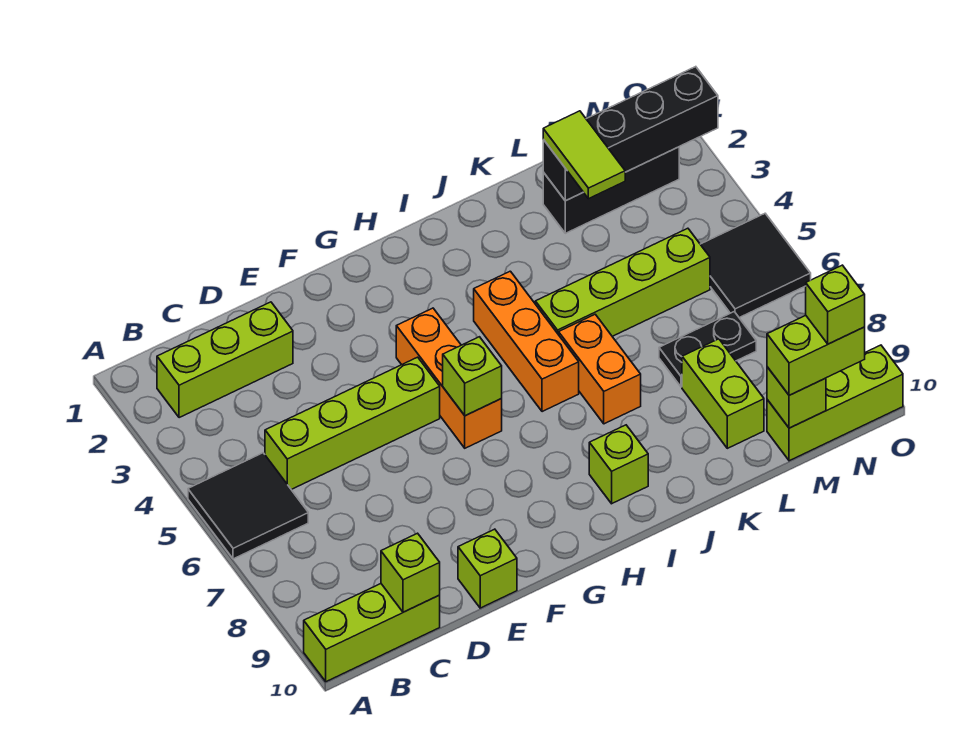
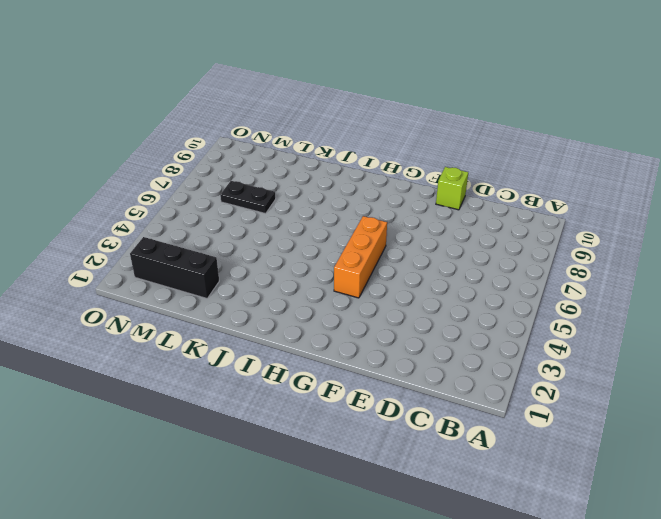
none -> black 2x2 tile [188,453,308,559]
none -> lime 1x3 brick [304,584,440,682]
none -> lime 1x3 brick [157,302,293,418]

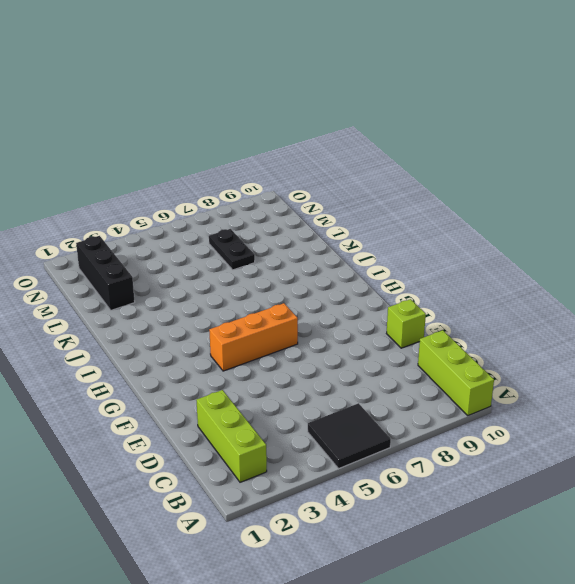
none -> lime 1x4 brick [265,357,440,489]
none -> orange 1x3 brick [474,271,579,412]
none -> lime 1x1 brick [589,425,648,504]

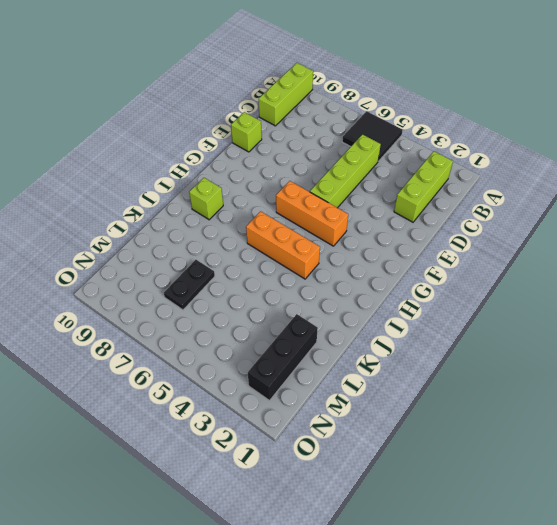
none -> lime 1x4 brick [535,228,710,336]
none -> orange 1x2 brick [559,314,641,424]
none -> lime 1x2 brick [682,339,764,448]

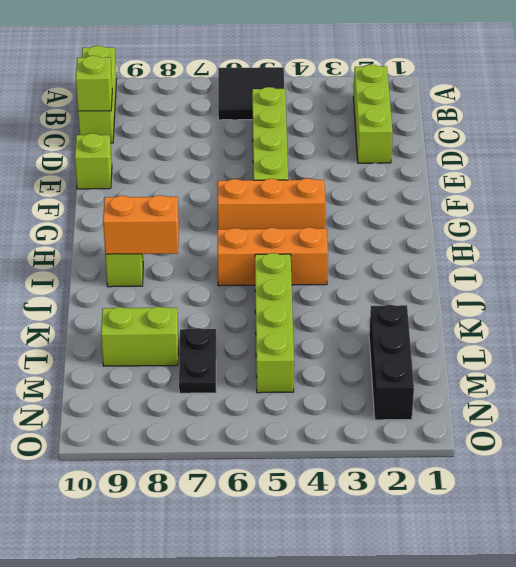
orange 1x2 brick [103,195,179,254] -> orange 1x2 brick moved to [559,314,641,424]
none -> lime 1x3 brick [767,345,903,461]
none -> black 2x2 tile [700,214,811,318]
none -> lime 1x1 brick [443,337,502,416]

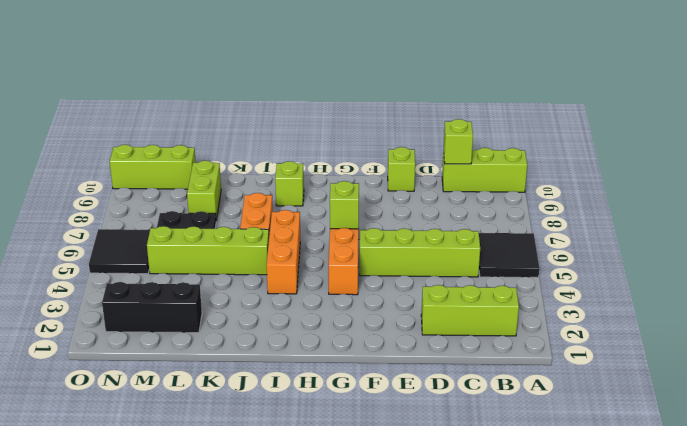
none -> black 1x4 brick [543,67,718,201]
none -> lime 1x1 brick [767,367,826,428]
none -> lime 1x2 tile [543,111,625,199]

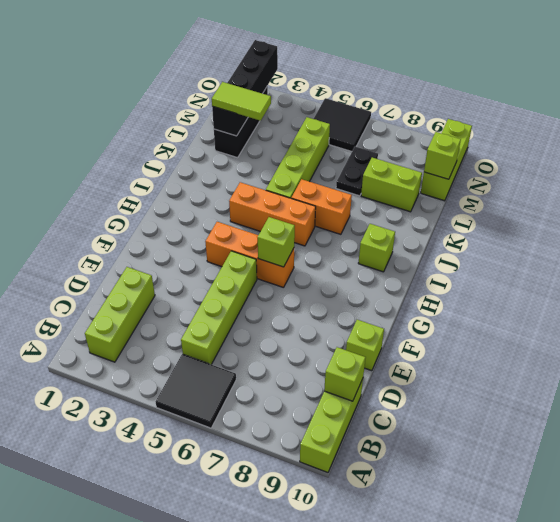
none -> lime 1x2 brick [767,315,865,395]
none -> lime 1x1 brick [806,265,865,344]

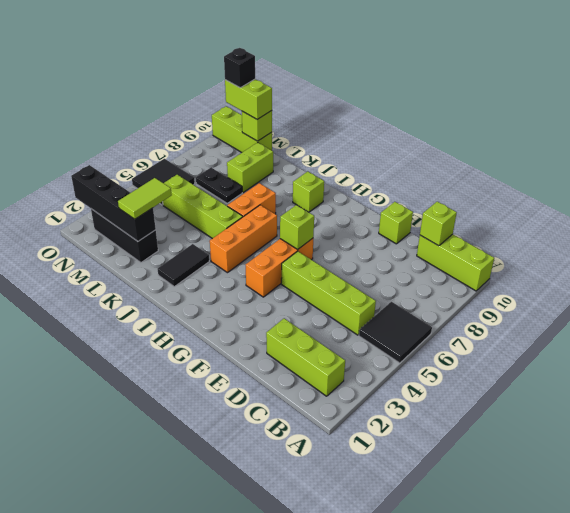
black 1x2 tile [158,244,209,287] -> none
black 1x1 brick [224,48,255,88] -> lime 1x1 brick [806,265,865,344]

